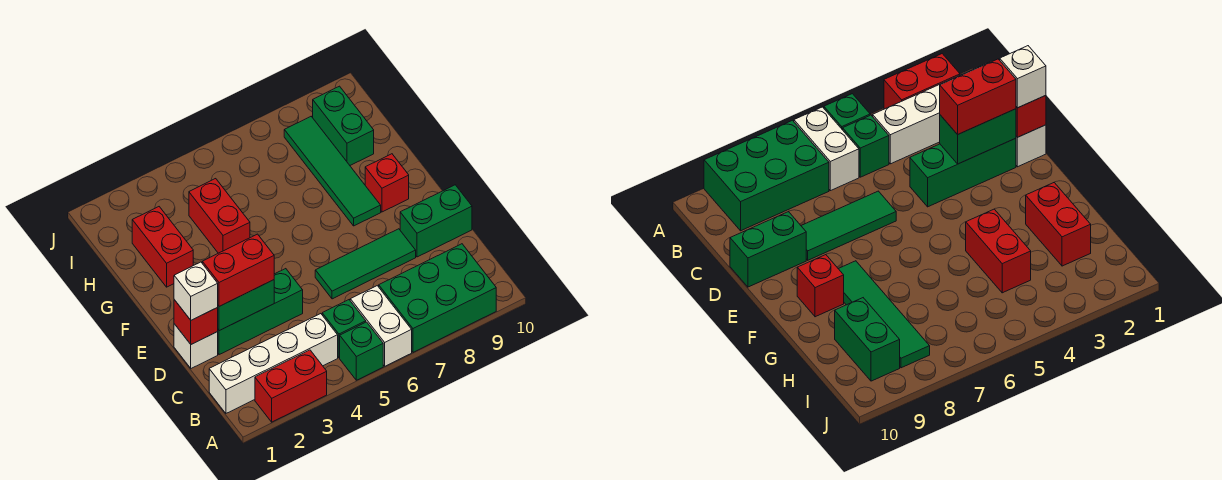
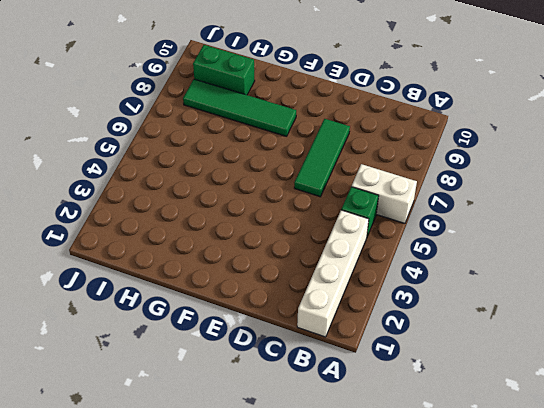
none -> red 1x2 brick [255,350,327,422]
none -> green 1x1 brick [340,322,383,380]
none -> green 2x3 brick [379,244,496,352]

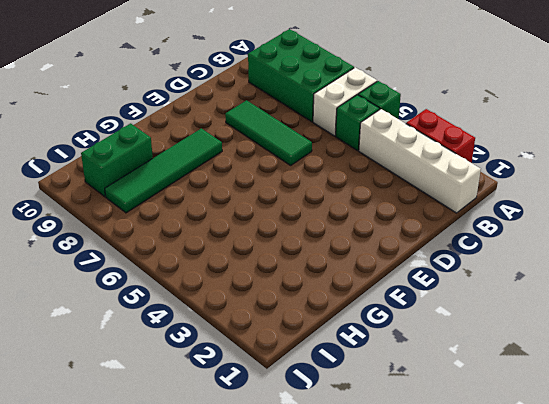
none -> white 1x1 brick [174,324,218,368]
none -> green 1x3 brick [217,269,303,355]
none -> green 1x2 brick [400,185,472,257]

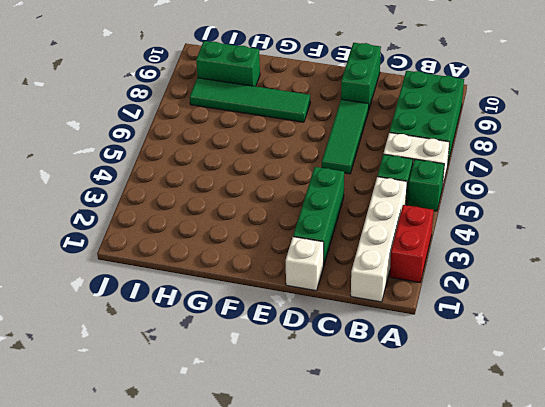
none -> red 1x1 brick [365,154,409,212]
none -> red 1x2 brick [132,207,193,287]
none -> red 1x2 brick [189,179,250,253]

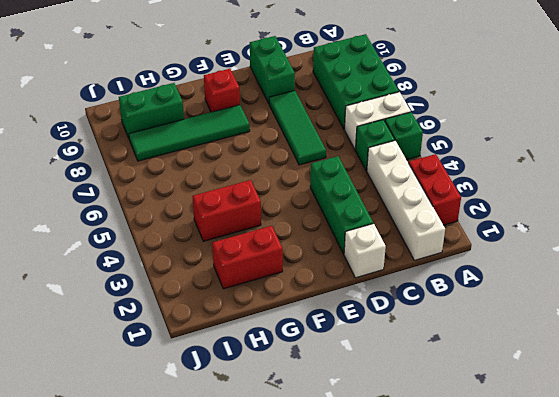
none -> red 1x1 brick [174,300,218,344]
none -> green 1x2 brick [217,280,274,331]
none -> white 1x1 brick [174,262,218,320]

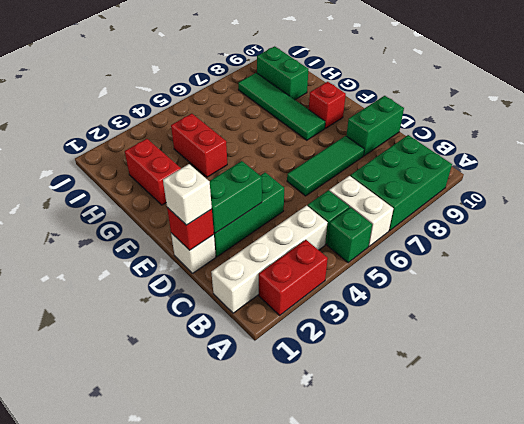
none -> red 1x2 brick [202,234,274,306]

